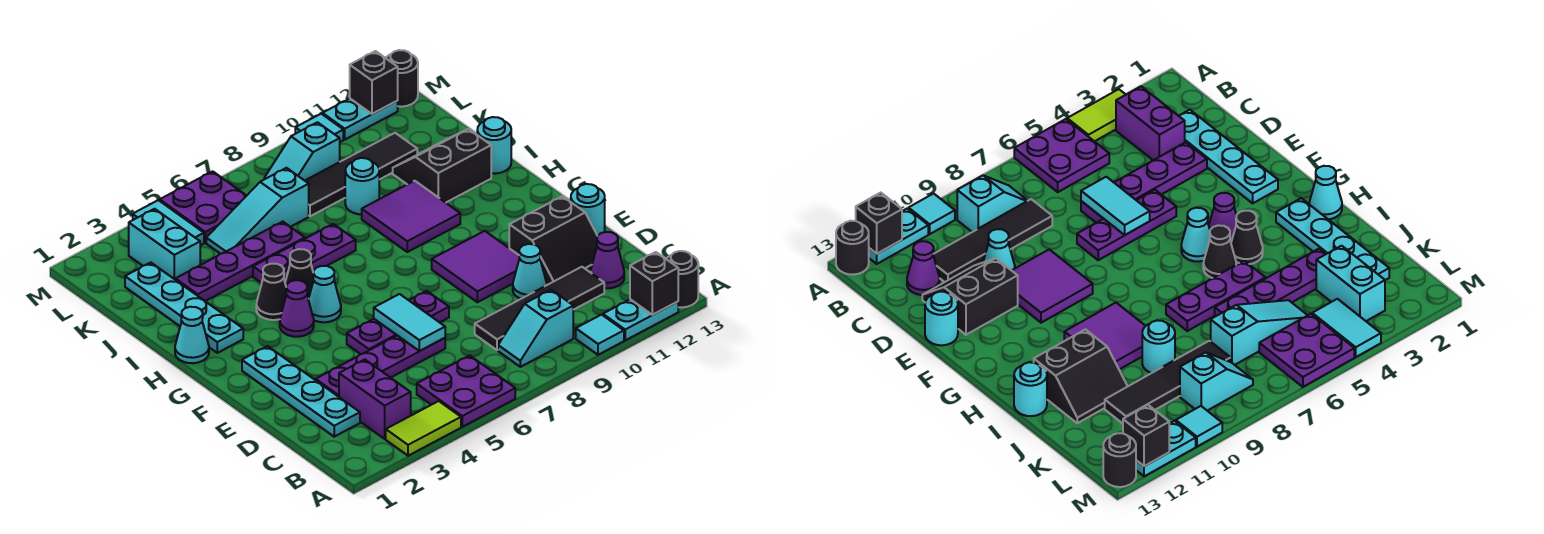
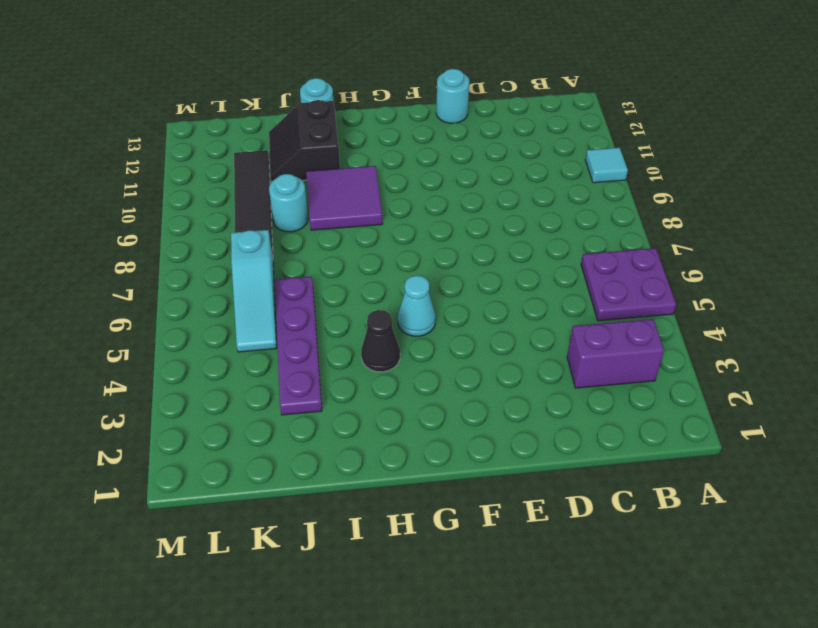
none -> lime 1x2 tile [386,401,461,456]
none -> cyan 1x2 plate [603,299,678,340]
none -> black 1x1 round brick [666,251,698,307]
none -> cyan 1x2 slope [498,290,573,367]

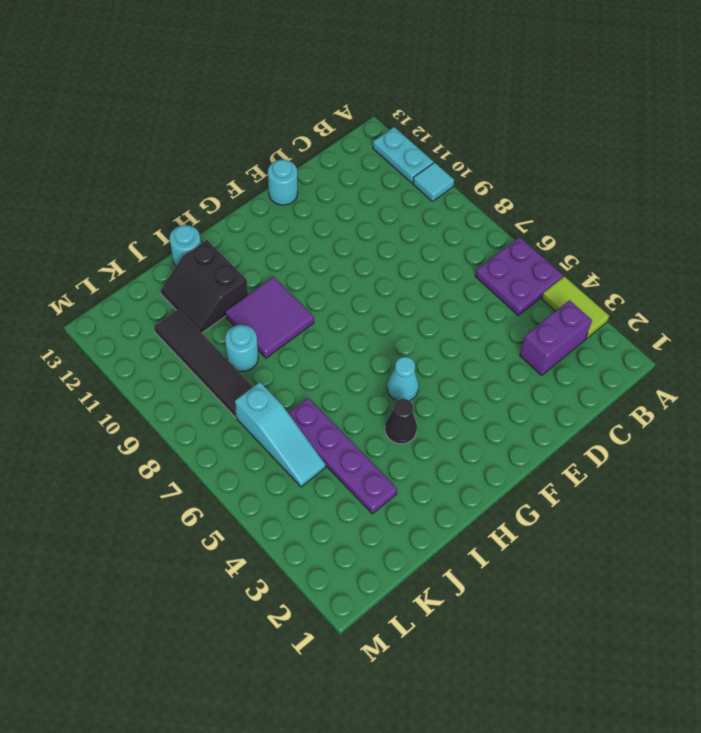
none -> black 1x1 round brick [666,251,698,307]
none -> cyan 1x2 slope [498,290,573,367]
none -> cyan 1x4 plate [242,346,360,437]
none -> black 1x4 tile [475,267,604,350]

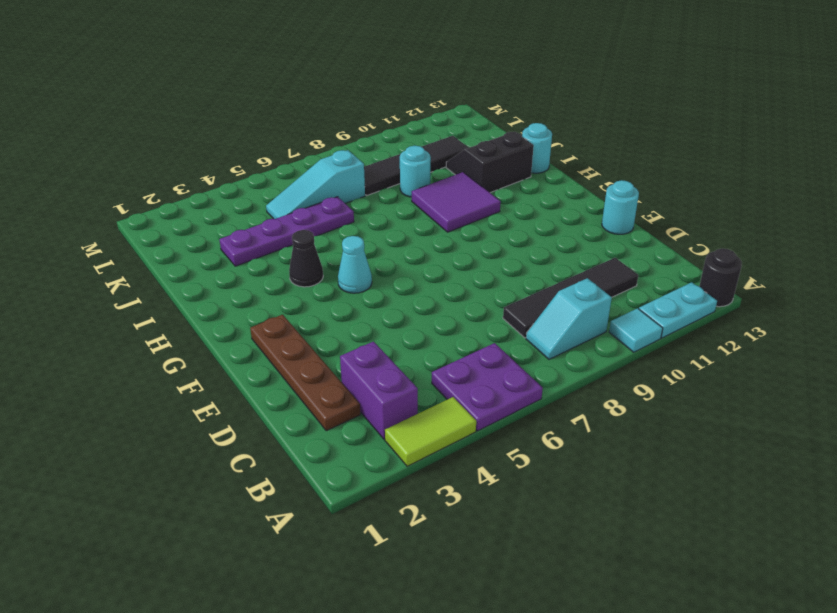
brown 1x4 plate [250,315,360,431] -> cyan 1x4 plate [242,346,360,437]
none -> purple 1x1 cone [590,232,624,288]
none -> purple 1x4 plate [316,336,445,397]
none -> cyan 1x1 cone [513,244,547,299]
none -> black 2x2 slope [509,196,597,285]

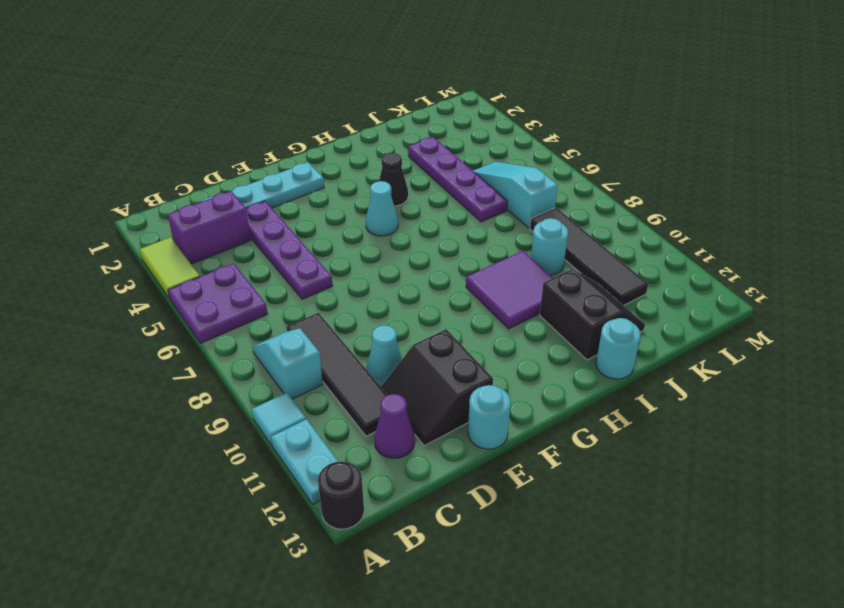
none -> purple 1x3 plate [347,291,449,354]
none -> purple 2x2 tile [432,231,519,302]
none -> purple 1x1 cone [280,280,314,337]
none -> cyan 1x1 cone [175,307,209,363]

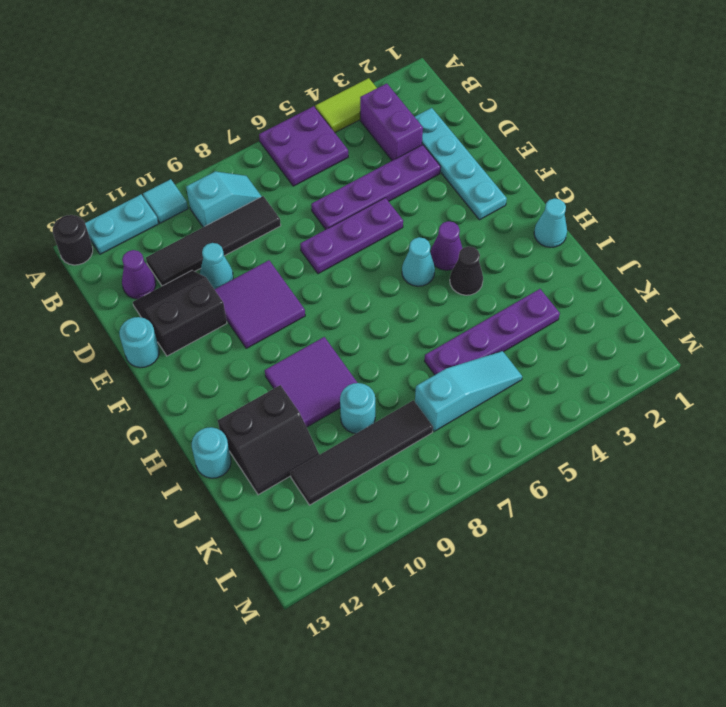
none -> cyan 1x4 plate [125,263,243,353]
none -> black 1x1 cone [285,249,314,299]
none -> purple 1x3 plate [253,224,356,283]
none -> cyan 1x2 brick [129,209,200,280]

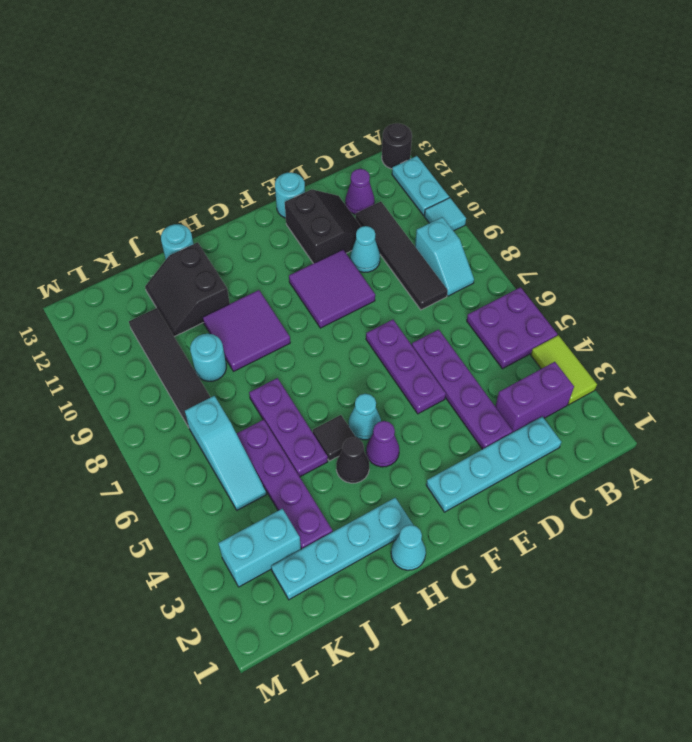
black 1x1 tile [313,415,356,461] -> black 1x1 cone [285,249,314,299]
none -> cyan 1x2 tile [133,200,204,246]
none -> purple 2x2 plate [160,171,247,243]
none -> cyan 1x2 slope [264,122,340,181]
none -> cyan 1x1 tile [295,114,343,142]

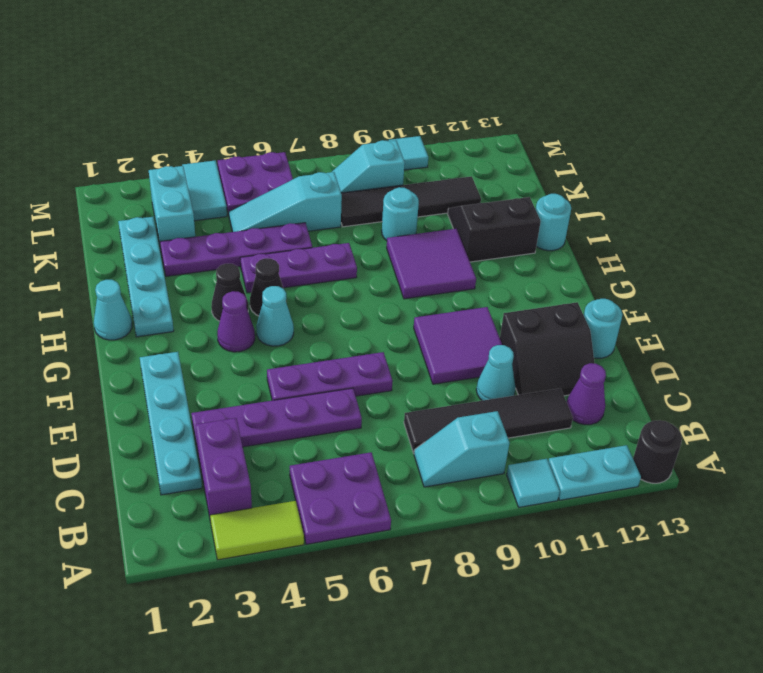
none -> cyan 1x2 plate [323,99,398,139]
none -> black 1x1 round brick [386,50,418,107]
none -> black 1x1 brick [630,252,678,315]
none -> cyan 1x2 tile [374,294,445,351]

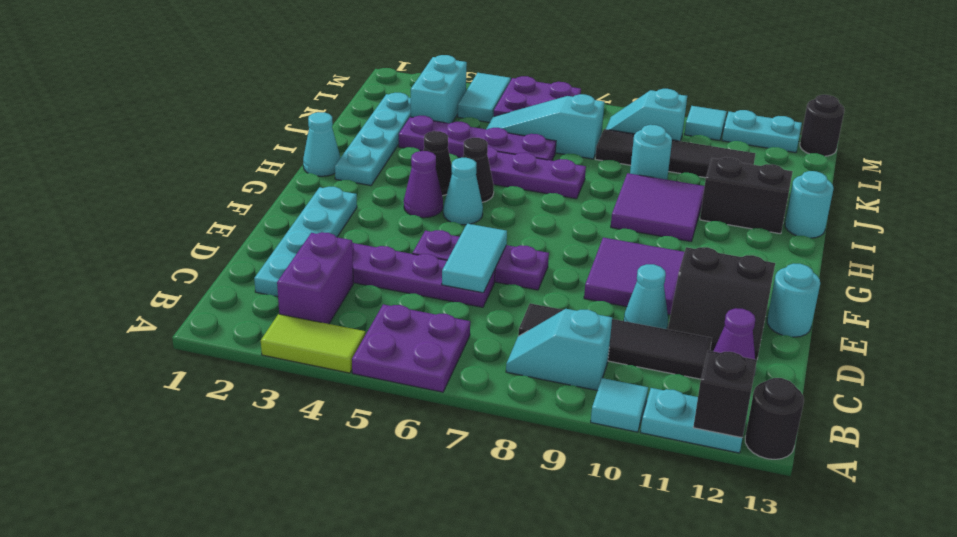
none -> black 1x1 brick [350,51,398,114]

